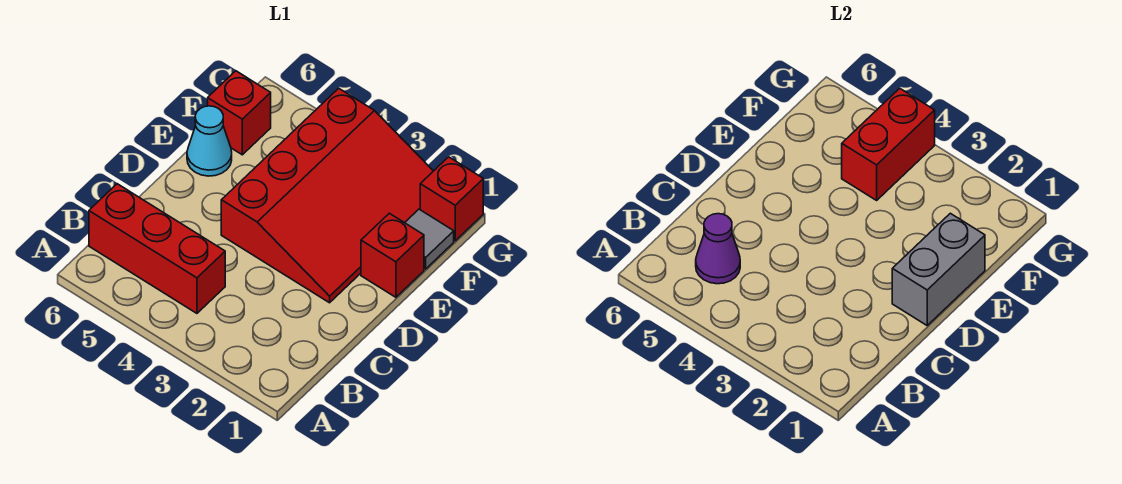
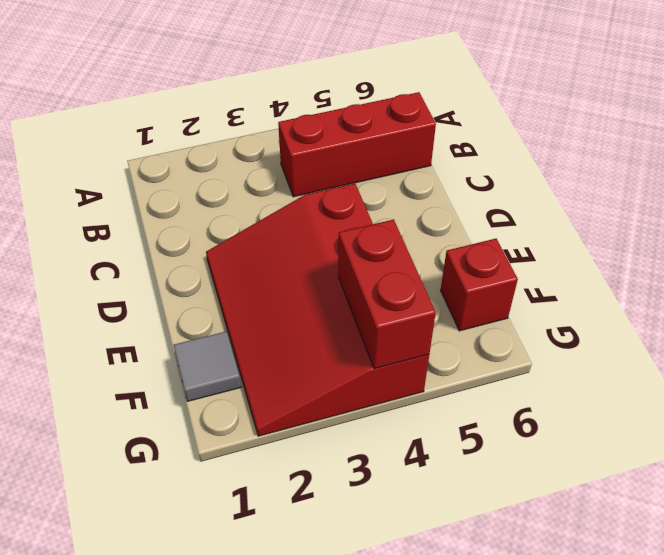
none -> red 1x1 brick [361,213,424,297]
none -> cyan 1x1 cone [187,106,232,176]

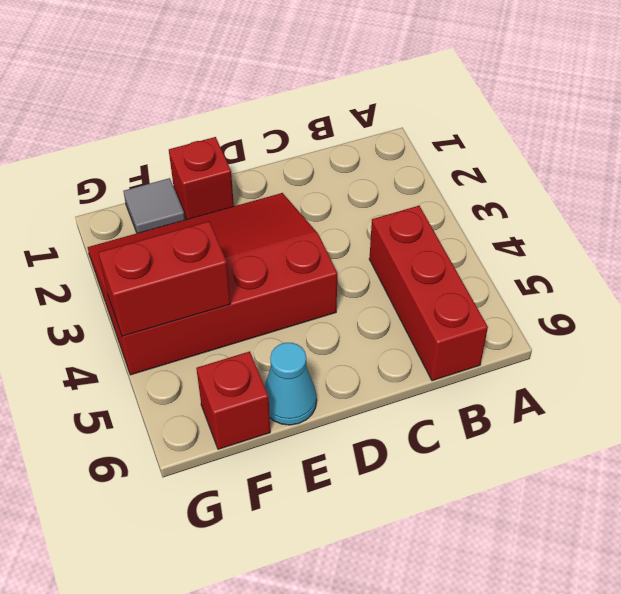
none -> red 1x1 brick [420,157,483,241]
none -> purple 1x1 cone [696,214,740,284]

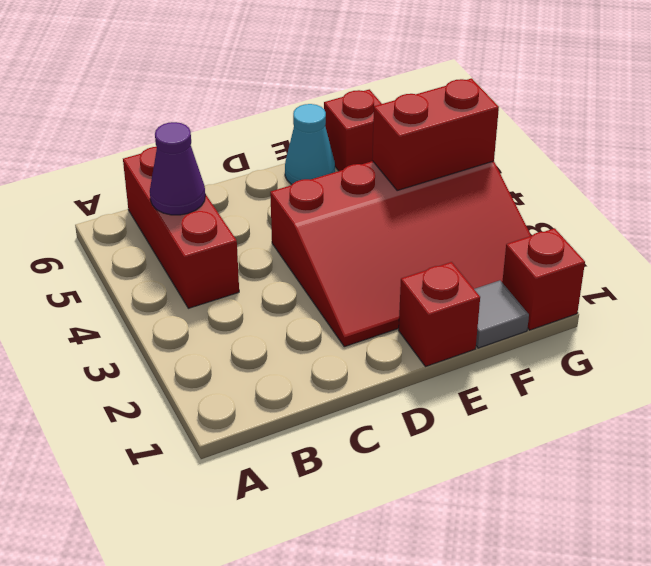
none -> grey 1x2 brick [892,213,985,325]

